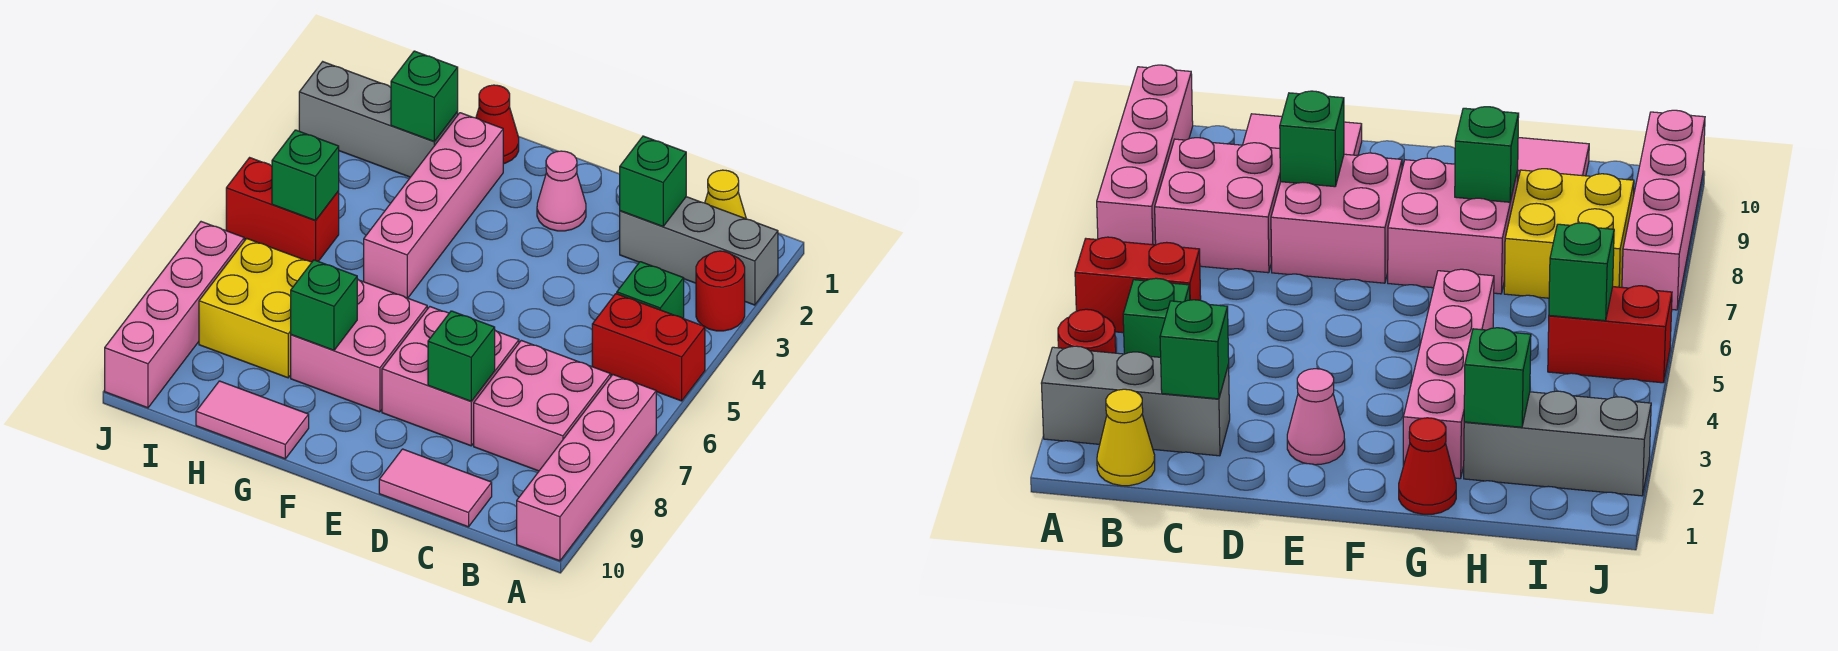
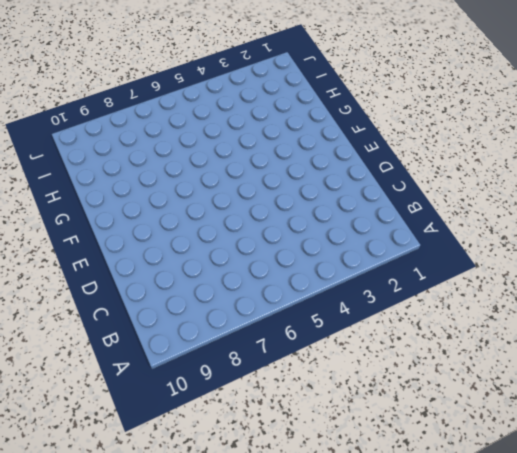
none -> grey 1x3 brick [620,197,778,305]
none -> red 1x1 round brick [696,251,745,331]
none -> red 1x2 brick [592,294,705,401]

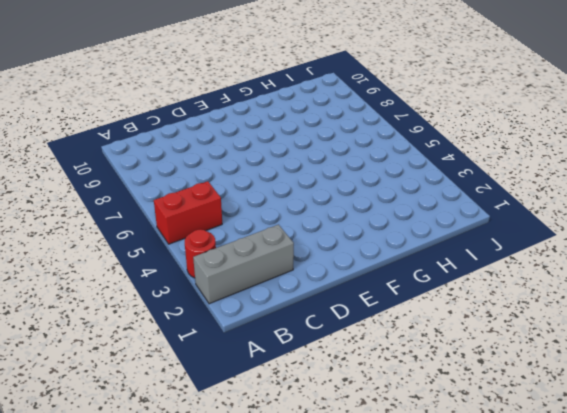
none -> pink 1x4 brick [517,375,656,561]
none -> yellow 1x1 cone [705,170,746,219]
none -> green 1x1 brick [617,262,684,319]

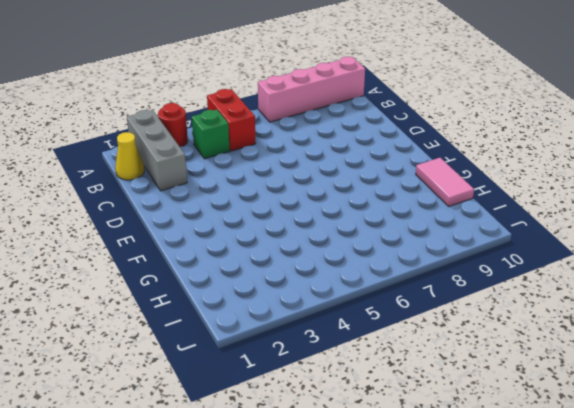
none -> pink 2x2 brick [474,340,611,471]
none -> pink 1x2 tile [379,449,492,527]
none -> pink 2x2 brick [382,307,519,446]

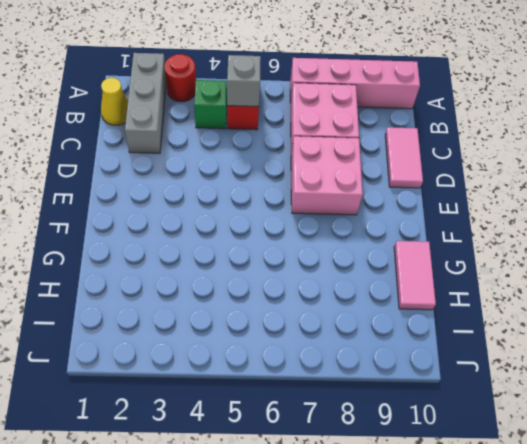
grey 1x1 brick [227,55,261,107] -> none
none -> pink 1x1 cone [537,151,586,231]
none -> pink 2x2 brick [291,279,427,412]
none -> red 1x1 cone [476,85,519,164]

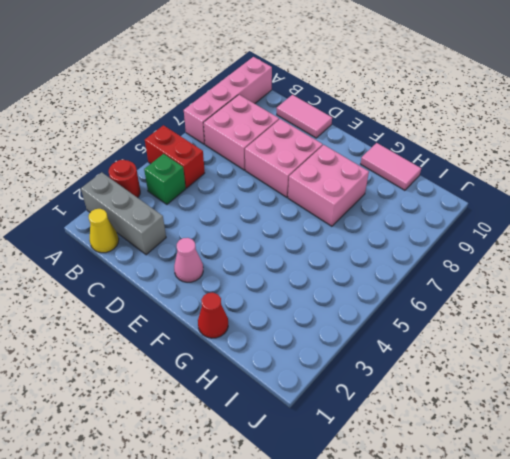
none -> pink 1x4 brick [364,113,503,298]
none -> grey 1x3 brick [299,62,458,177]
none -> yellow 2x2 brick [199,239,312,378]

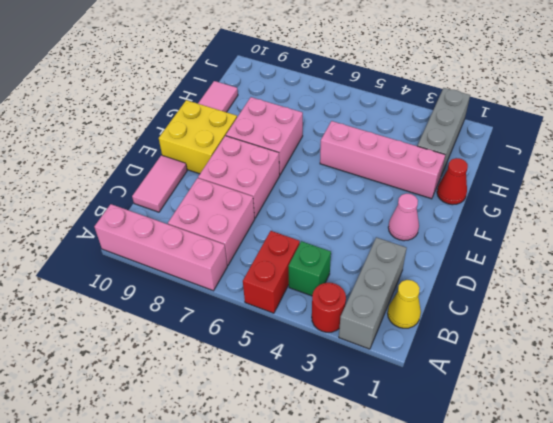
yellow 2x2 brick [159,100,237,174] -> yellow 2x2 brick moved to [199,239,312,378]
none -> red 1x2 brick [226,158,339,262]
none -> pink 1x4 brick [105,222,244,408]
none -> green 1x1 brick [620,136,686,226]

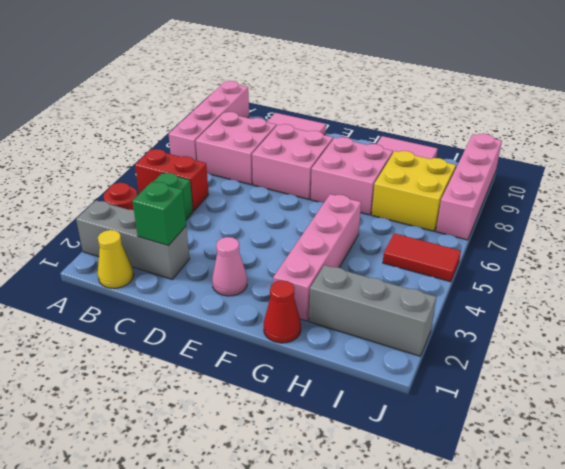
red 1x2 tile [383,233,461,282] -> red 1x2 brick [226,158,339,262]
none -> green 1x1 brick [428,311,495,401]
none -> green 1x1 brick [291,260,357,350]
none -> green 1x1 brick [391,51,458,141]

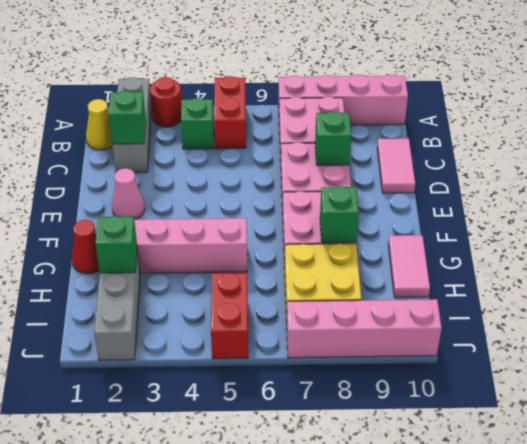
none -> green 1x1 brick [272,130,339,220]

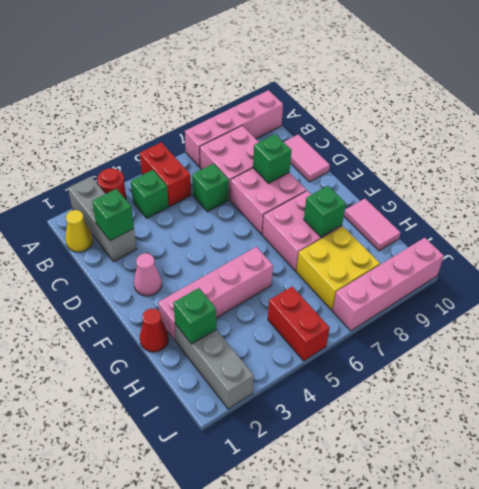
green 1x1 brick [192,164,229,212] -> green 1x1 brick moved to [272,130,339,220]

